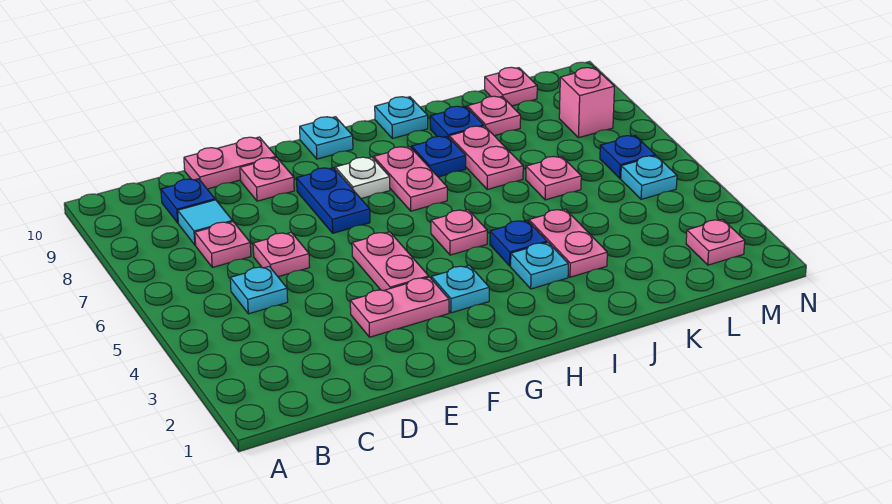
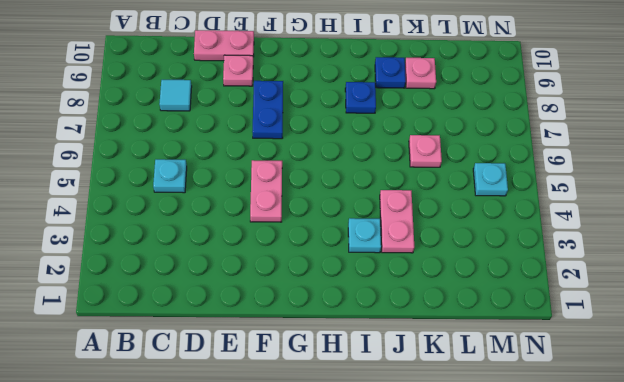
none -> pink 1x1 plate [195,222,251,267]
none -> blue 1x1 plate [161,179,215,223]
none -> pink 1x1 plate [253,232,310,277]

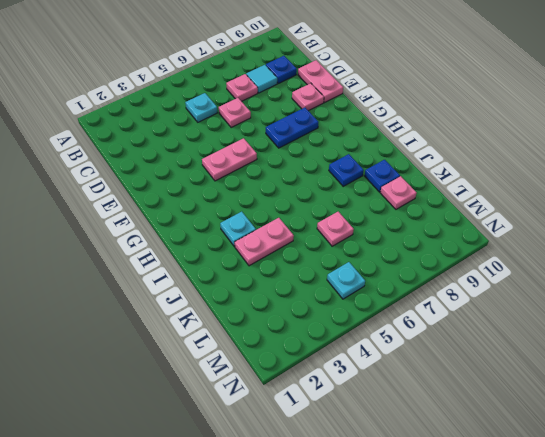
none -> pink 1x2 plate [350,277,449,337]
none -> cyan 1x1 plate [432,265,489,313]
none -> white 1x1 plate [335,157,390,199]

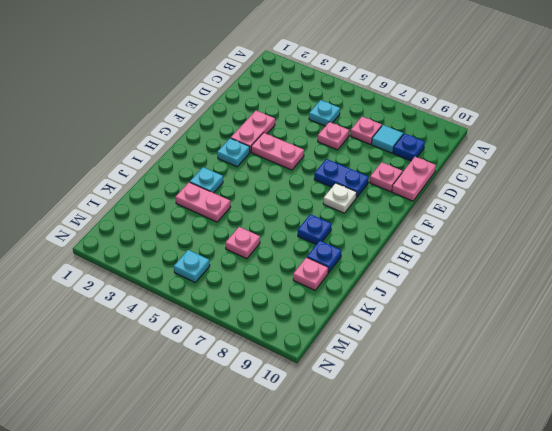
none -> cyan 1x1 plate [300,117,353,159]
none -> pink 1x1 plate [431,210,487,255]
none -> pink 1x2 plate [374,147,447,211]

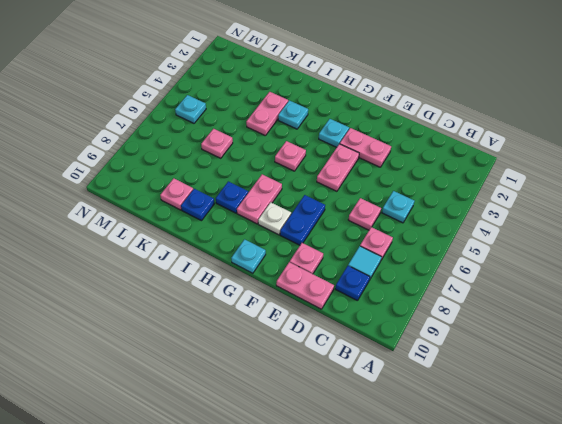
none -> blue 1x1 plate [490,220,547,266]
none -> cyan 1x1 plate [375,97,428,138]
none -> pink 1x2 plate [449,126,523,189]

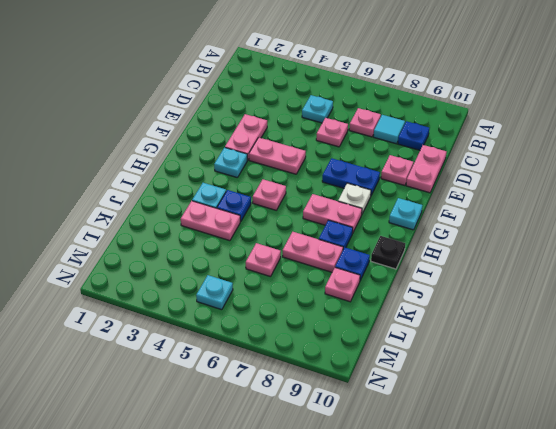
black 1x1 plate [371,236,405,269] -> cyan 1x1 plate [375,97,428,138]
none -> pink 1x1 plate [485,67,537,106]
none -> pink 1x1 plate [686,219,745,265]
none -> blue 1x1 plate [600,136,655,178]

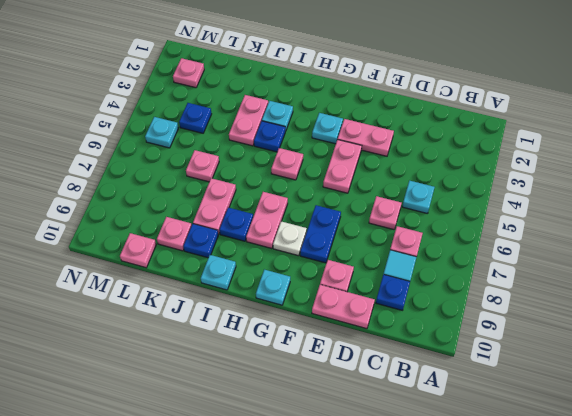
blue 1x1 plate [179,103,211,133] -> blue 1x1 plate moved to [600,136,655,178]
none -> pink 1x1 brick [559,68,614,138]

